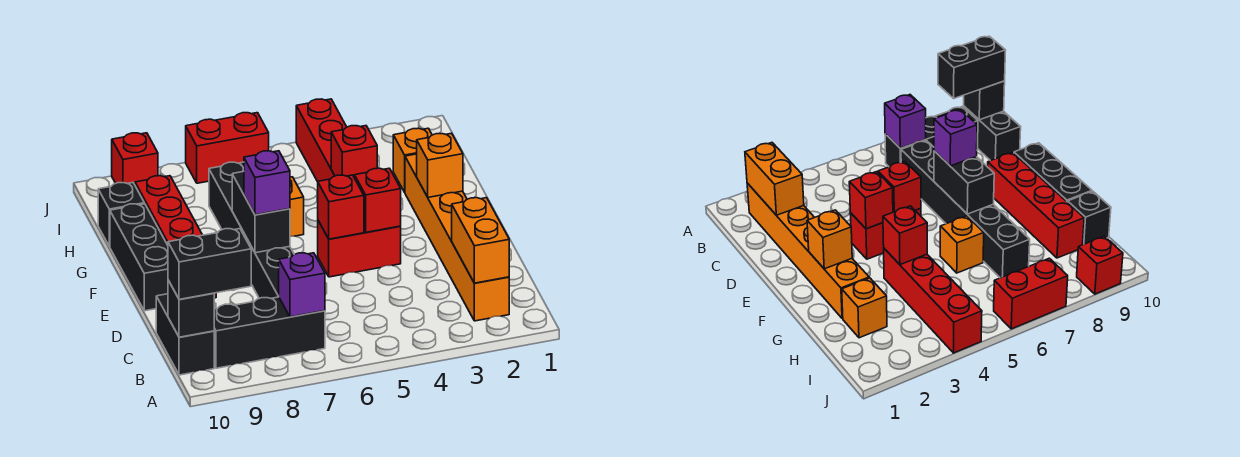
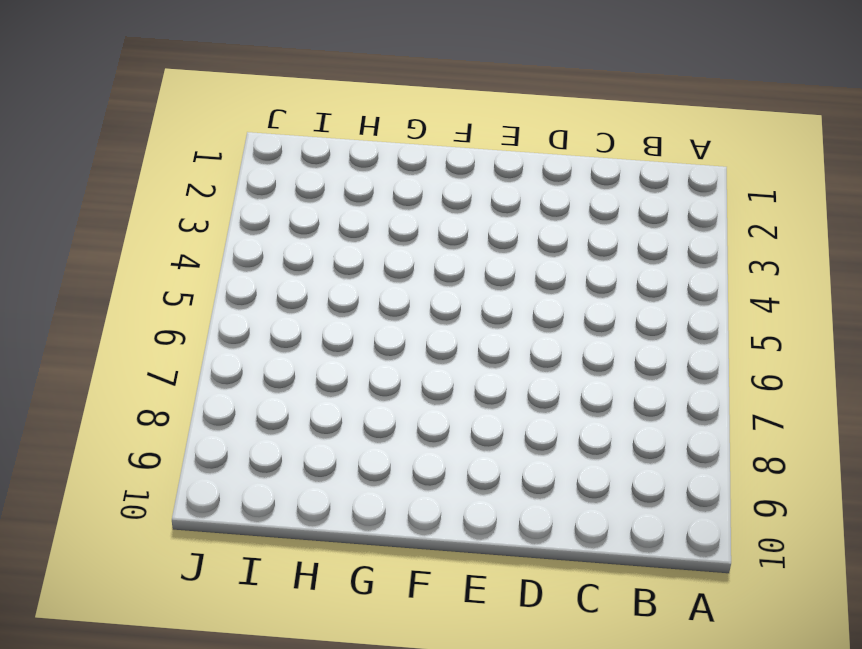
none -> orange 1x6 brick [405,154,509,321]
none -> black 1x3 brick [214,297,325,368]
none -> black 1x2 brick [156,294,214,375]

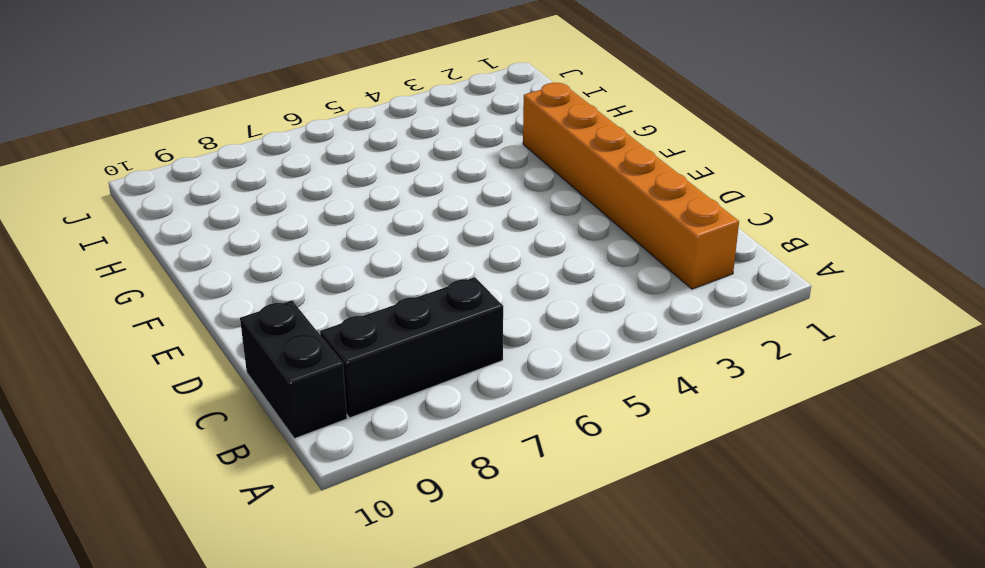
none -> black 1x6 brick [209,162,294,298]
none -> red 1x2 brick [318,221,401,277]
none -> red 1x4 brick [135,176,216,298]

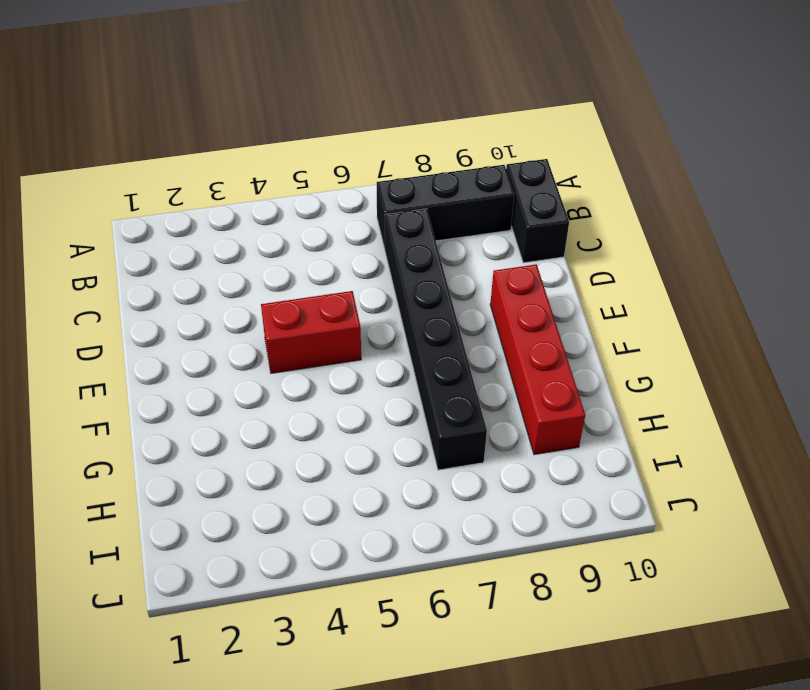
none -> orange 1x6 brick [405,154,509,321]
none -> black 1x3 brick [110,204,168,311]
none -> red 1x4 brick [296,99,346,182]

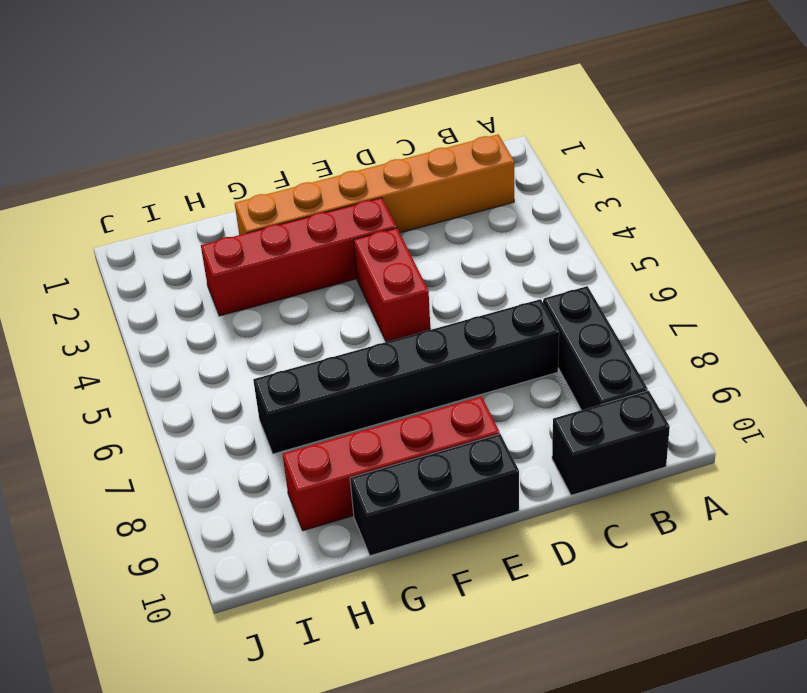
red 1x4 brick [201,198,397,316] -> red 1x4 brick moved to [296,99,346,182]
none -> orange 1x1 brick [290,177,304,236]
none -> orange 1x1 brick [393,128,432,192]
none -> black 1x1 brick [98,183,144,247]

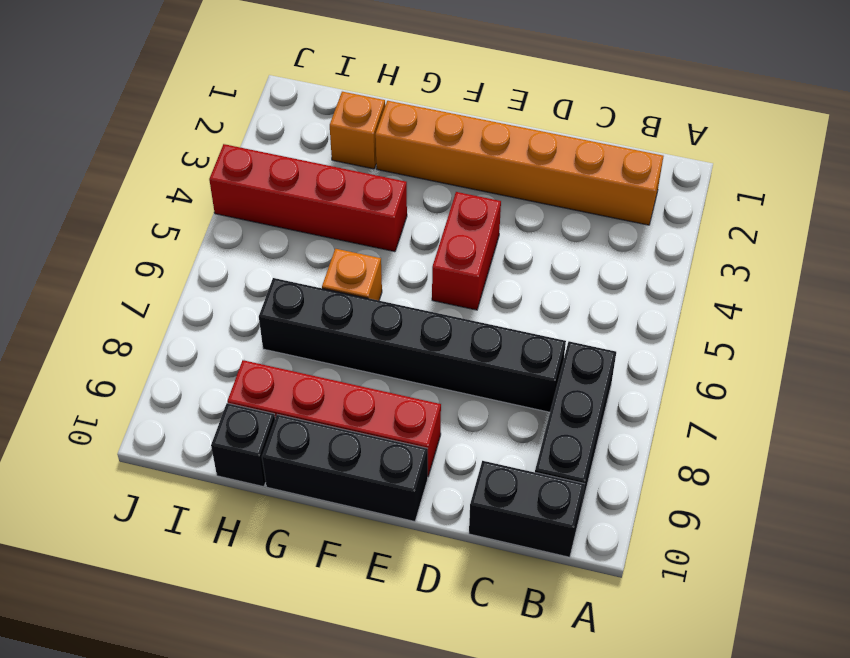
none -> red 1x2 brick [186,113,269,183]
none -> red 1x1 brick [112,133,158,185]
none -> orange 1x2 brick [452,198,509,283]

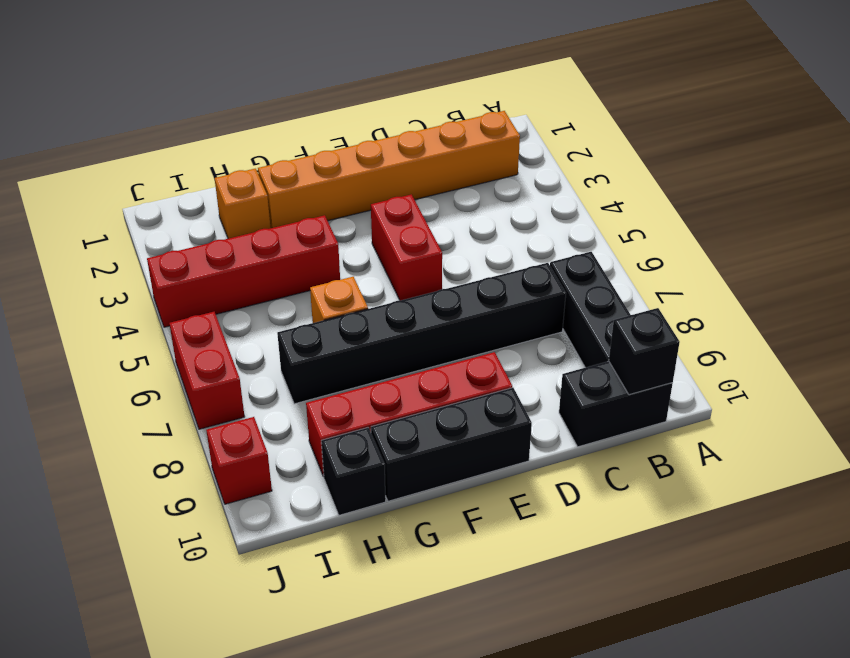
none -> orange 1x2 brick [452,198,509,283]
none -> purple 1x1 brick [279,253,325,317]
none -> red 1x1 brick [355,168,401,232]

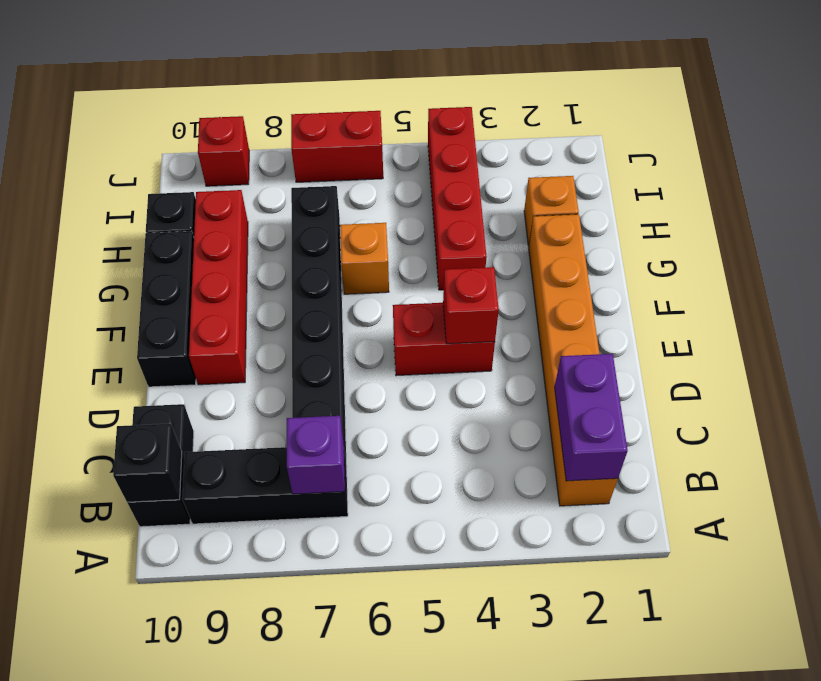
purple 1x2 brick [555,354,628,481] -> orange 1x2 brick [452,198,509,283]
none -> red 1x1 brick [318,175,364,239]
none -> black 1x2 brick [232,171,290,253]
none -> orange 1x1 brick [417,133,463,197]

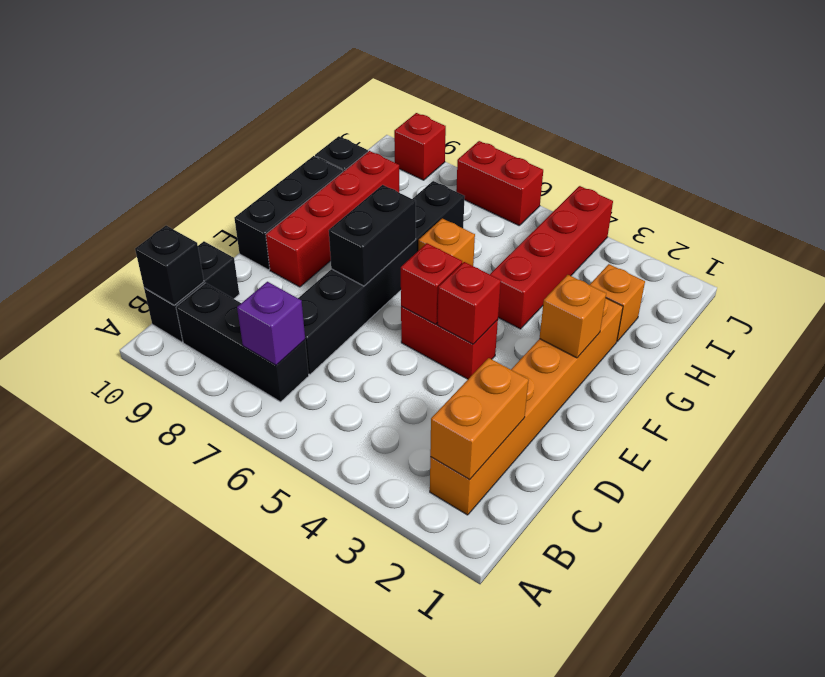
none -> red 1x1 brick [331,126,377,178]
none -> black 1x2 brick [168,229,251,299]
none -> purple 1x1 brick [244,151,290,215]

